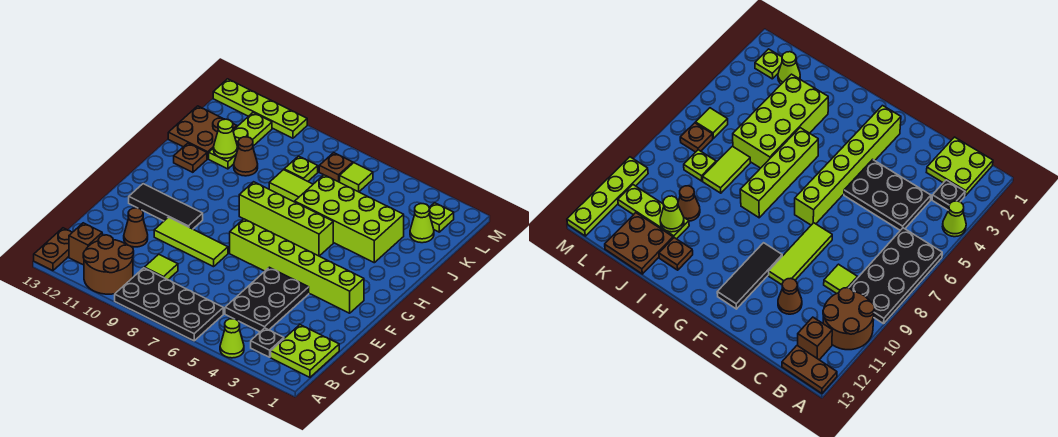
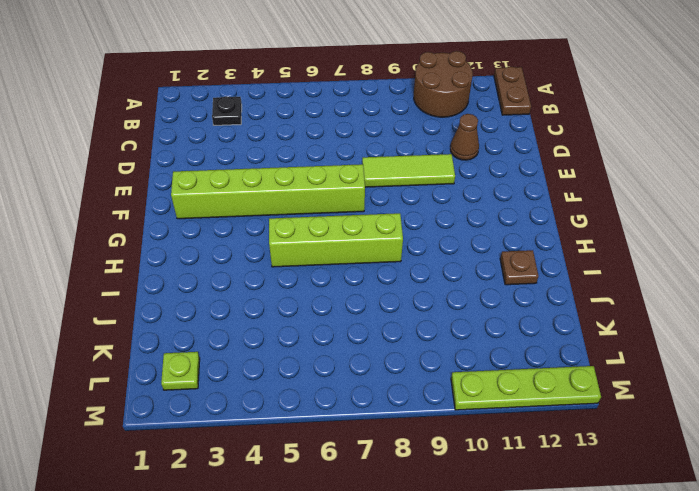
none -> lime 1x1 cone [220,319,244,358]
none -> black 2x4 plate [115,268,223,341]
none -> lime 2x2 plate [271,325,339,377]

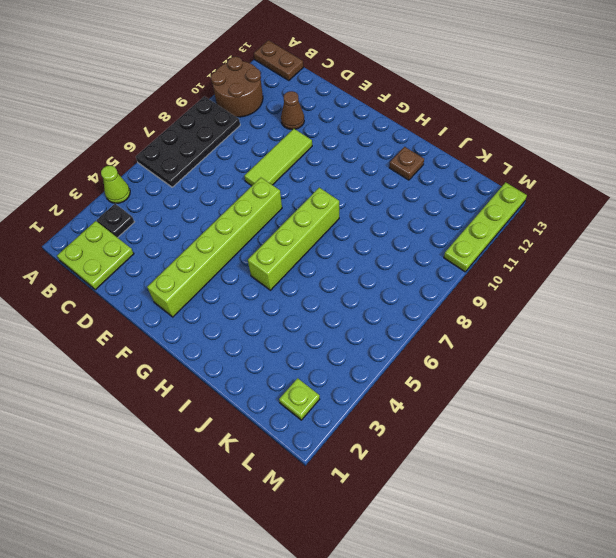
none -> brown 1x1 brick [69,223,102,265]
none -> black 2x3 plate [225,267,309,332]
none -> lime 1x1 tile [144,254,178,280]

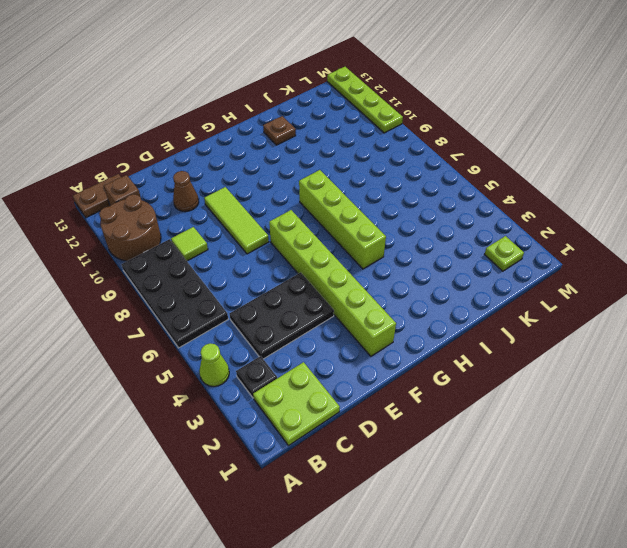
none -> black 1x3 tile [129,184,203,229]
none -> lime 2x4 brick [295,175,404,263]
none -> lime 1x2 tile [269,170,313,202]

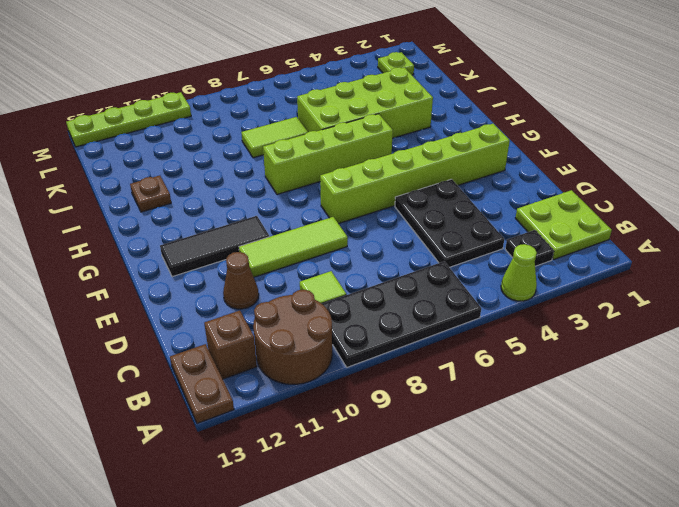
none -> brown 1x1 cone [234,137,258,176]
none -> lime 1x3 plate [209,113,272,169]
none -> brown 2x2 plate [168,106,237,159]

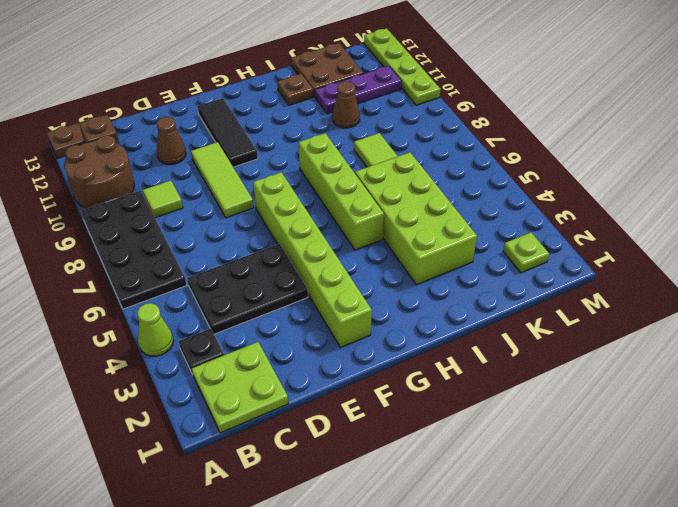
purple 1x3 plate [315,66,402,114] -> lime 1x3 plate [209,113,272,169]
none -> lime 1x1 cone [410,204,434,243]
none -> lime 1x1 plate [284,156,318,181]
none -> lime 1x1 tile [340,163,373,192]

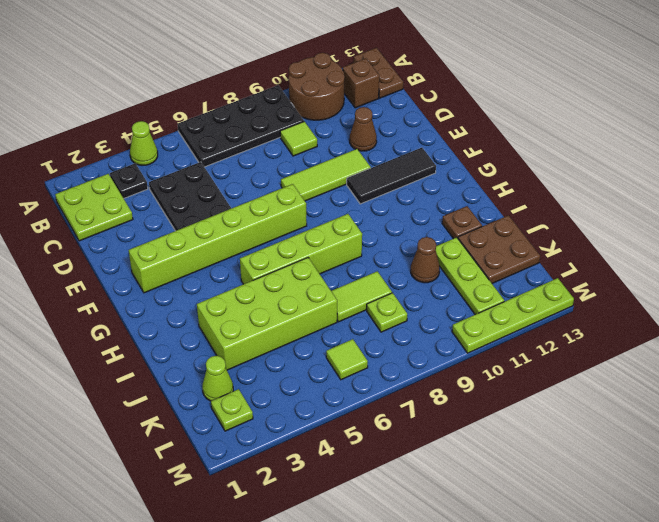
none -> brown 1x1 plate [319,153,353,182]
none -> lime 1x1 cone [214,119,237,158]

